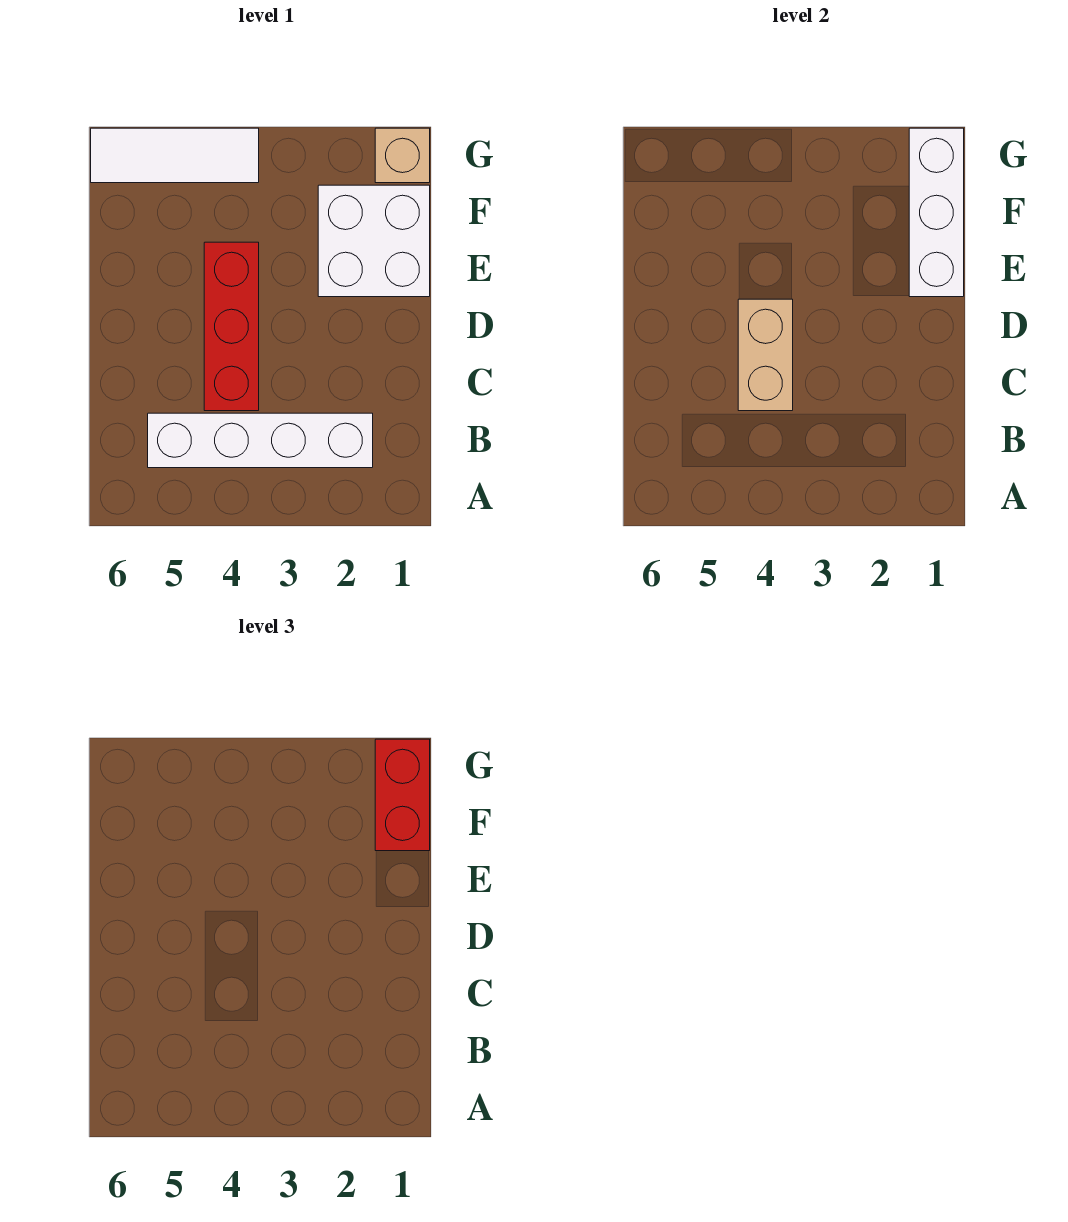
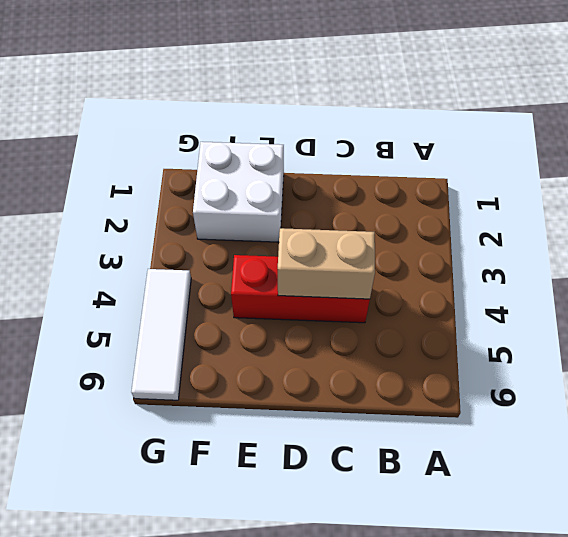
none -> white 1x4 brick [148,413,373,468]
none -> tan 1x1 brick [375,128,430,183]

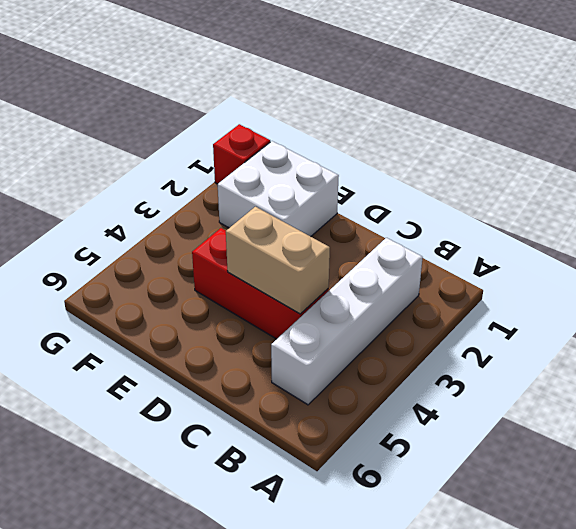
red 1x1 brick [213,124,270,184] -> tan 1x1 brick [375,128,430,183]
none -> white 1x3 tile [91,128,259,183]
none -> white 1x3 brick [909,128,964,297]

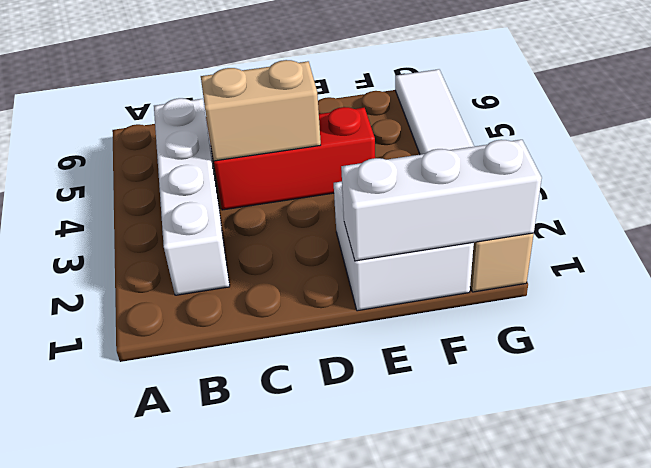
none -> red 1x2 brick [375,739,430,851]

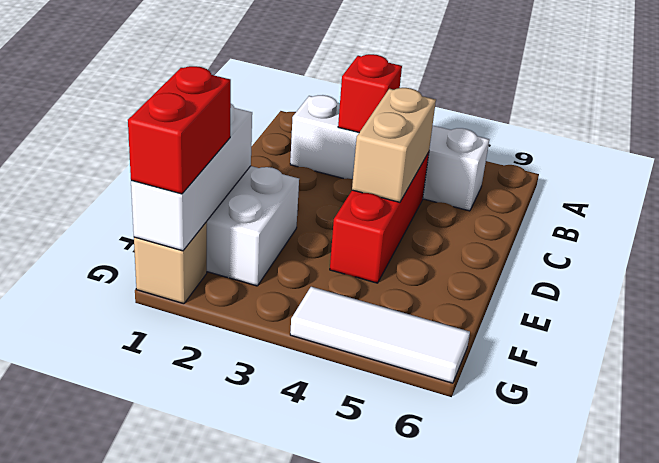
red 1x1 brick [338,54,402,132] -> none

